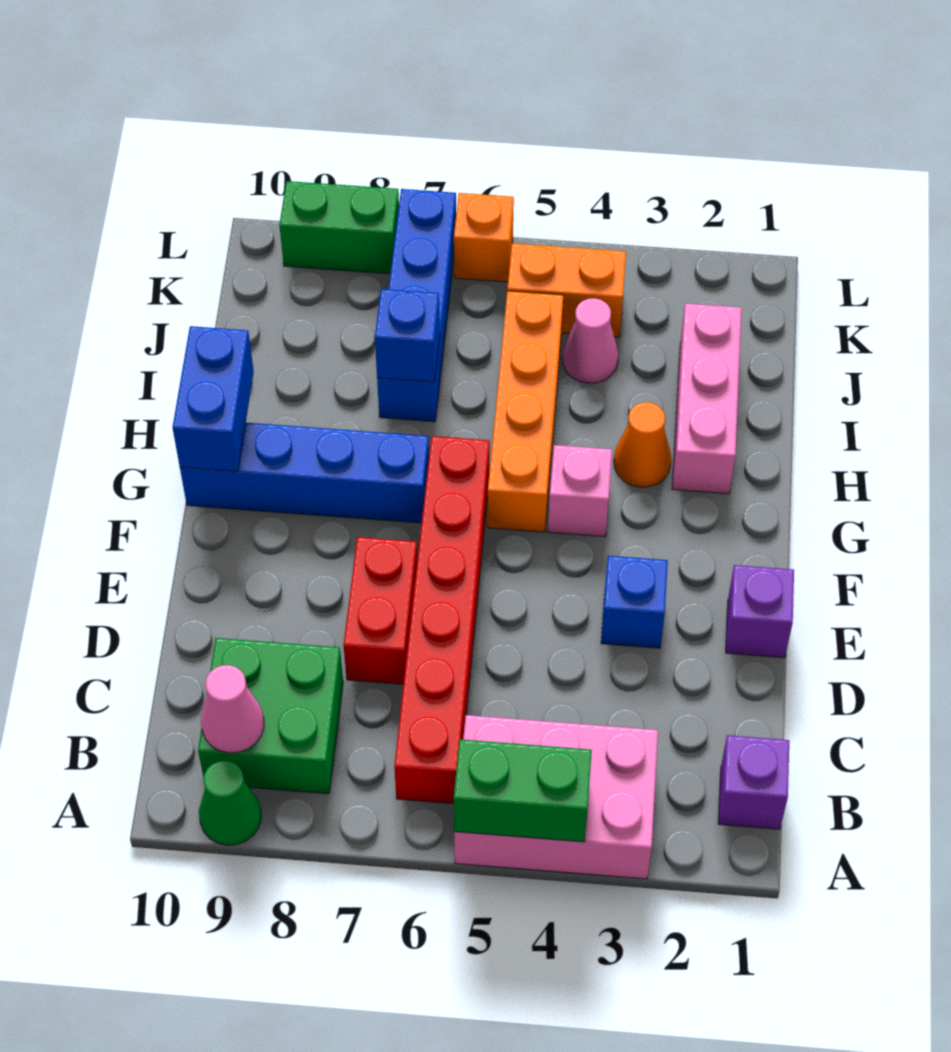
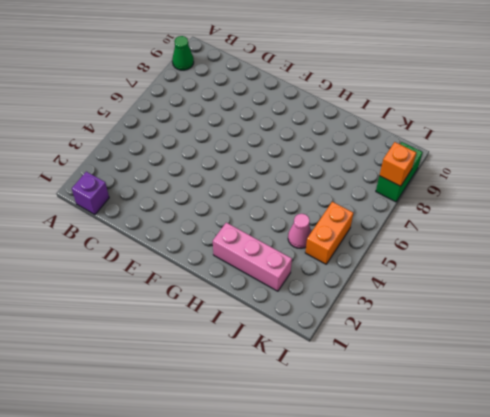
orange 1x1 brick [379,142,416,186] -> orange 1x1 brick moved to [454,193,514,282]
none -> pink 2x3 brick [454,715,658,879]
none -> red 1x6 brick [394,436,490,804]
none -> green 2x2 brick [198,638,343,794]

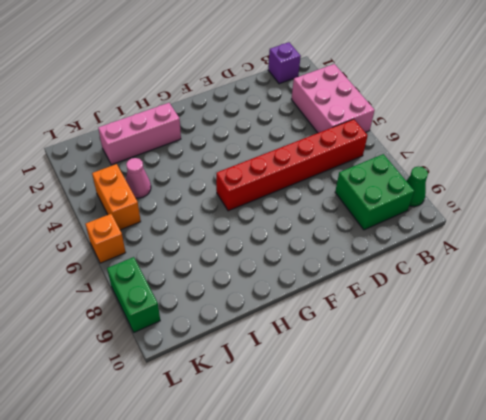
none -> red 1x2 brick [343,537,417,684]
none -> purple 1x1 brick [726,565,794,658]
none -> blue 1x1 brick [601,556,668,648]

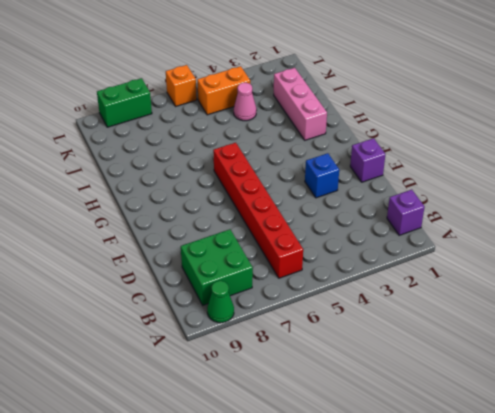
none -> pink 2x3 brick [454,715,658,879]
none -> red 1x2 brick [343,537,417,684]
none -> pink 1x1 brick [548,445,612,536]

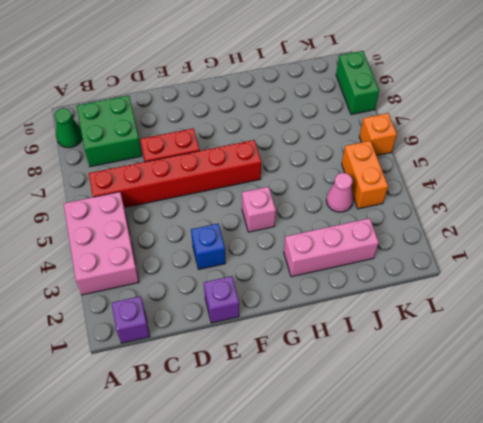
none -> orange 1x4 brick [487,291,563,532]
none -> blue 1x4 brick [180,423,429,523]
none -> orange 1x1 cone [614,402,671,487]

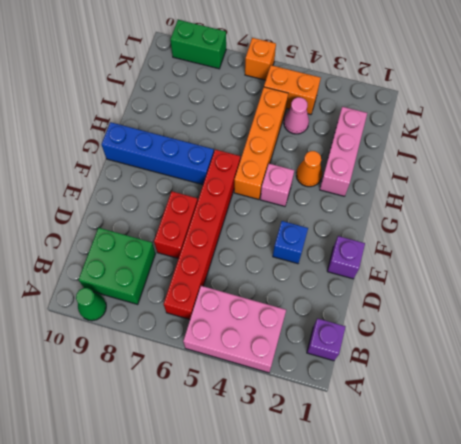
none -> blue 1x4 brick [377,189,456,422]
none -> green 1x2 brick [454,739,592,842]
none -> pink 1x1 cone [201,665,264,753]

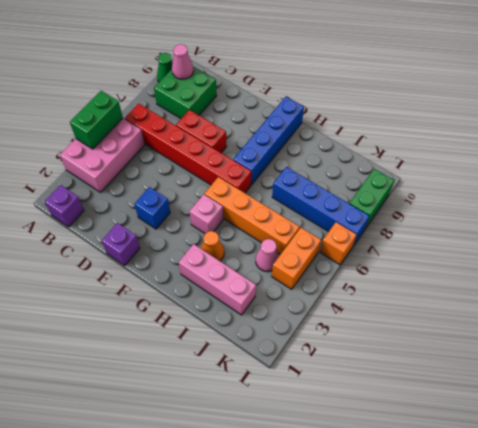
none -> blue 1x2 brick [172,326,254,471]
none -> blue 1x1 brick [375,289,440,382]

